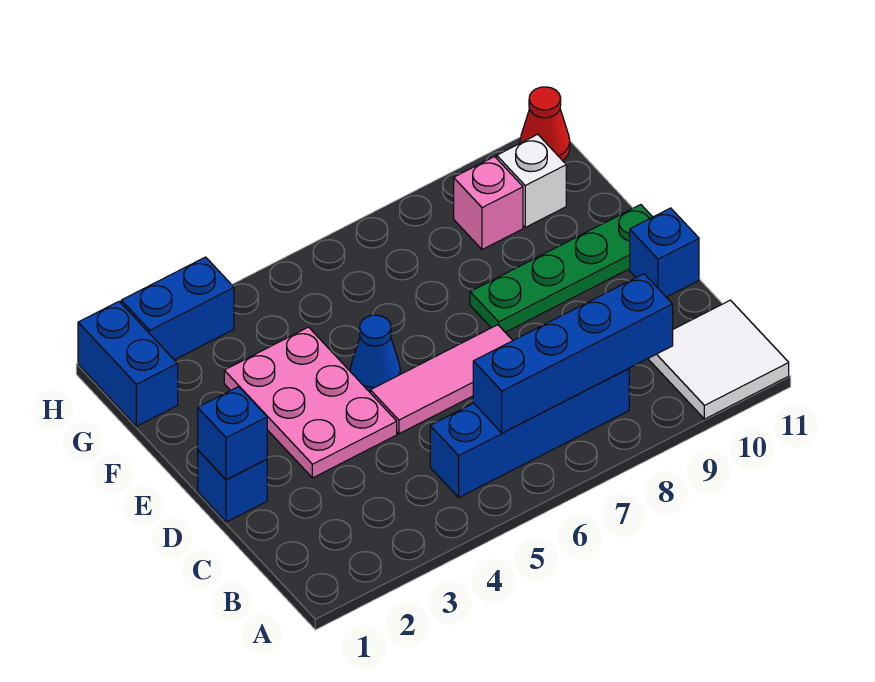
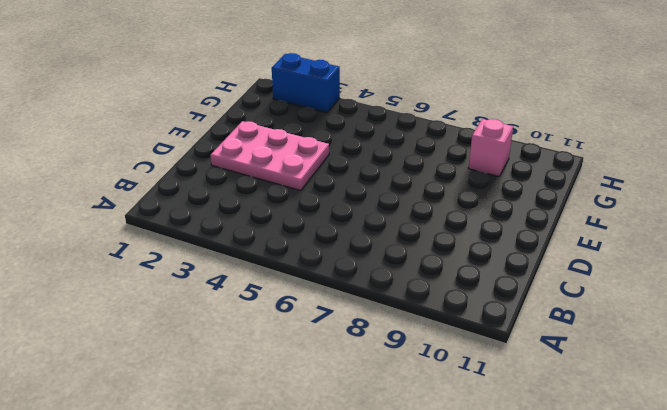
pink 2x3 plate [210,121,329,191] -> pink 2x3 plate turned to [224,327,397,478]
none -> white 2x2 tile [648,300,789,419]
none -> blue 1x4 brick [430,369,629,497]
none -> blue 1x1 brick [198,450,267,522]

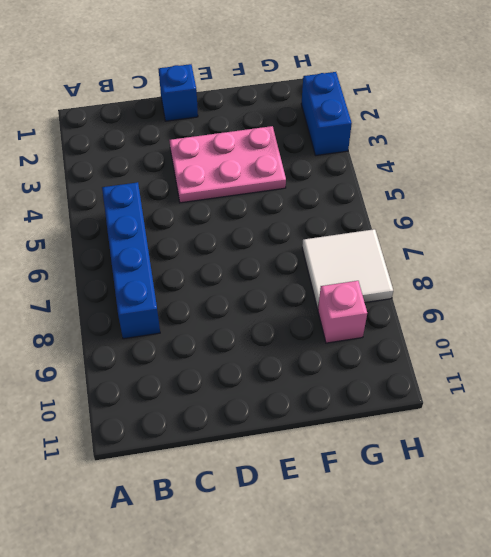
white 2x2 tile [302,229,393,309] -> white 2x2 tile moved to [648,300,789,419]
none -> pink 1x3 tile [370,325,513,434]
none -> blue 1x1 brick [630,208,699,297]
none -> blue 1x1 cone [350,315,400,392]

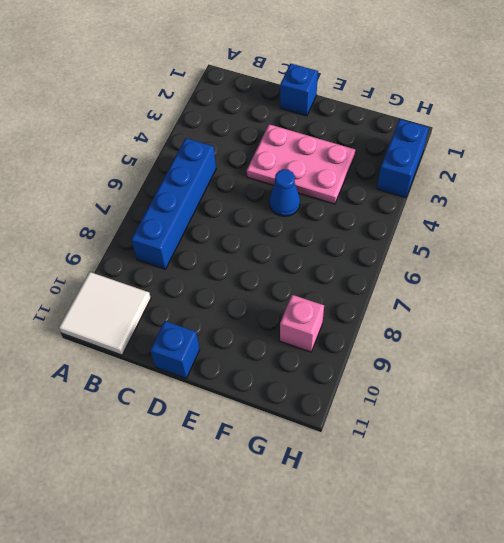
none -> pink 1x3 tile [370,325,513,434]
none -> green 1x4 plate [470,205,652,332]
none -> blue 1x2 brick [78,301,178,426]

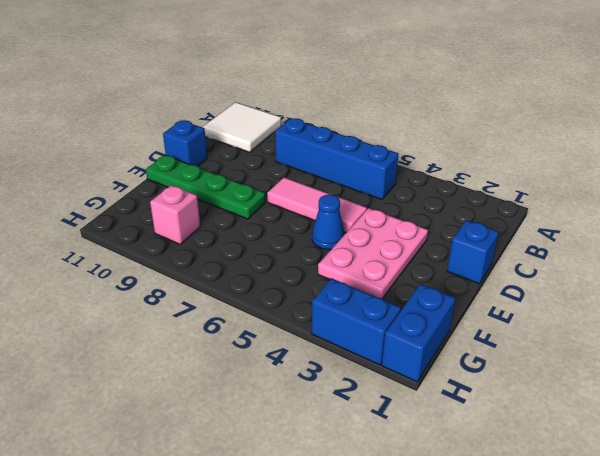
none -> white 1x1 brick [497,134,566,227]
none -> red 1x1 cone [520,87,570,161]
none -> blue 1x4 brick [473,274,673,433]

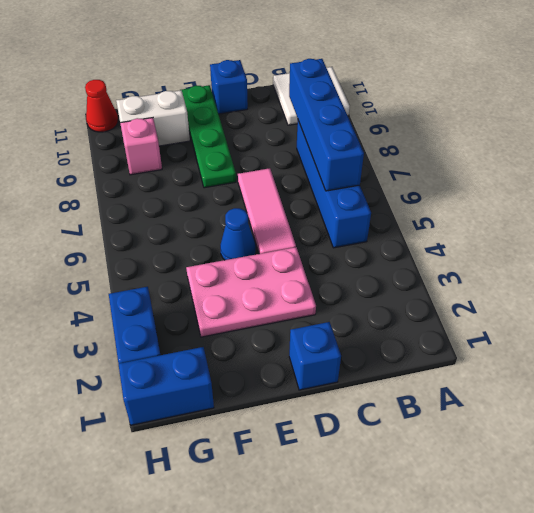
white 1x2 brick [116,90,190,146] -> white 1x1 brick [497,134,566,227]
none -> blue 1x1 brick [198,387,267,480]

